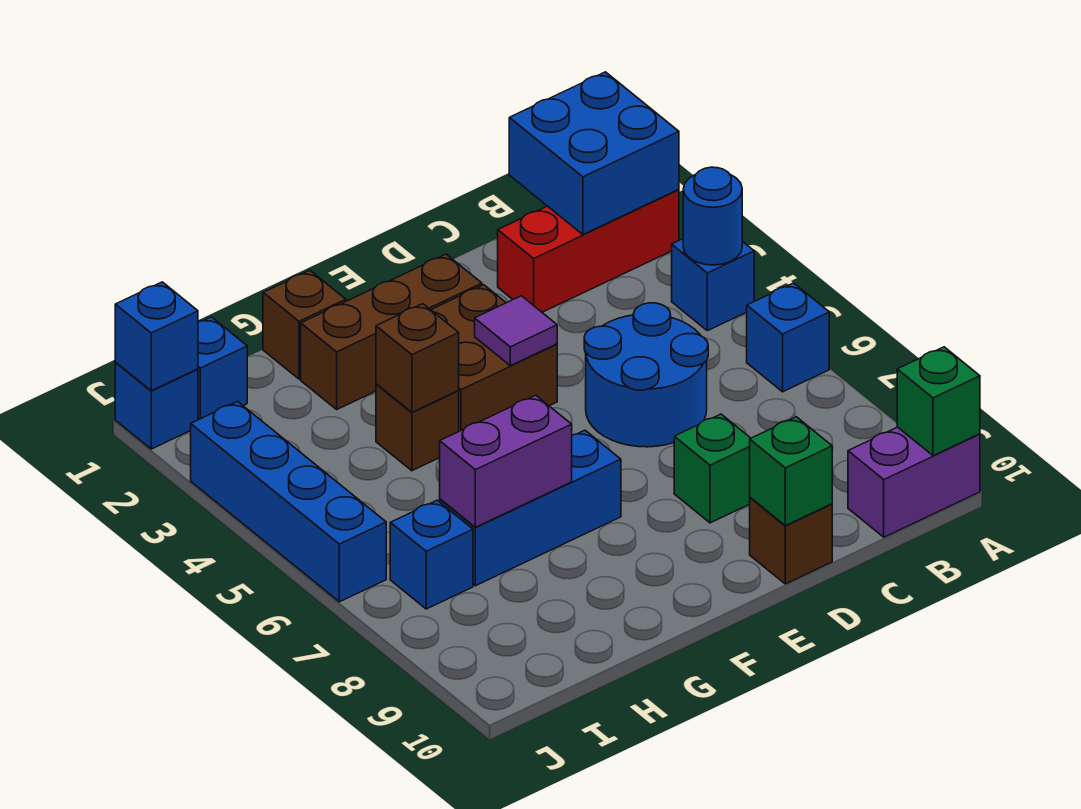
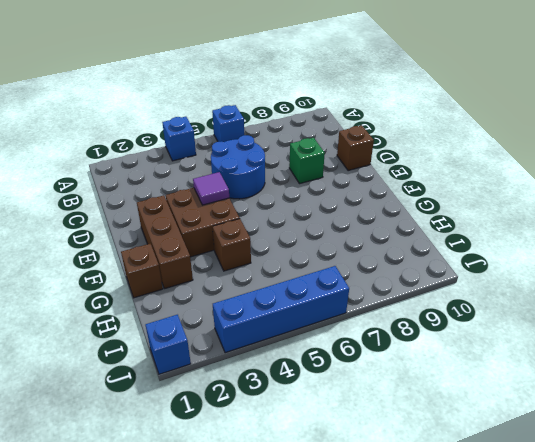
none -> red 1x3 brick [498,189,679,312]
none -> purple 1x2 brick [848,427,980,537]
none -> blue 1x3 brick [440,430,621,586]

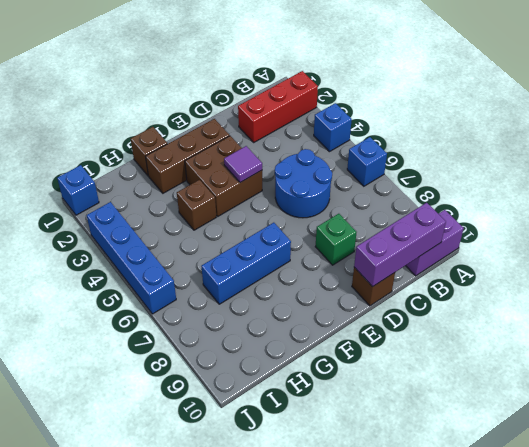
purple 1x3 brick [354,203,446,287] -> green 1x1 brick [750,417,832,526]
none -> blue 1x1 brick [198,317,248,420]
none -> blue 1x1 brick [390,500,473,609]
none -> blue 2x2 brick [509,72,679,234]

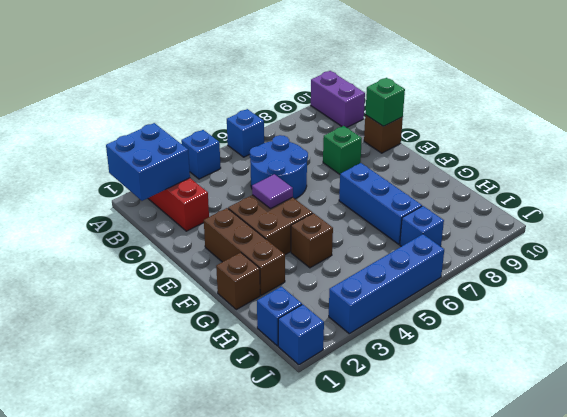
none -> blue 1x1 round brick [683,167,742,265]
none -> green 1x1 brick [897,347,980,456]
none -> brown 1x1 brick [376,304,459,412]

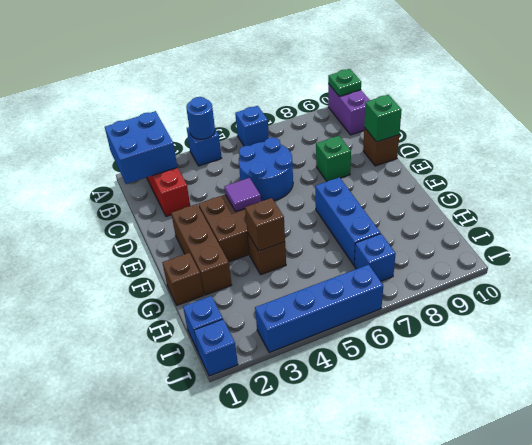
green 1x1 plate [328,69,361,96] -> green 1x1 brick [897,347,980,456]
none -> purple 1x2 brick [440,395,572,527]
none -> blue 1x1 brick [115,282,198,391]

